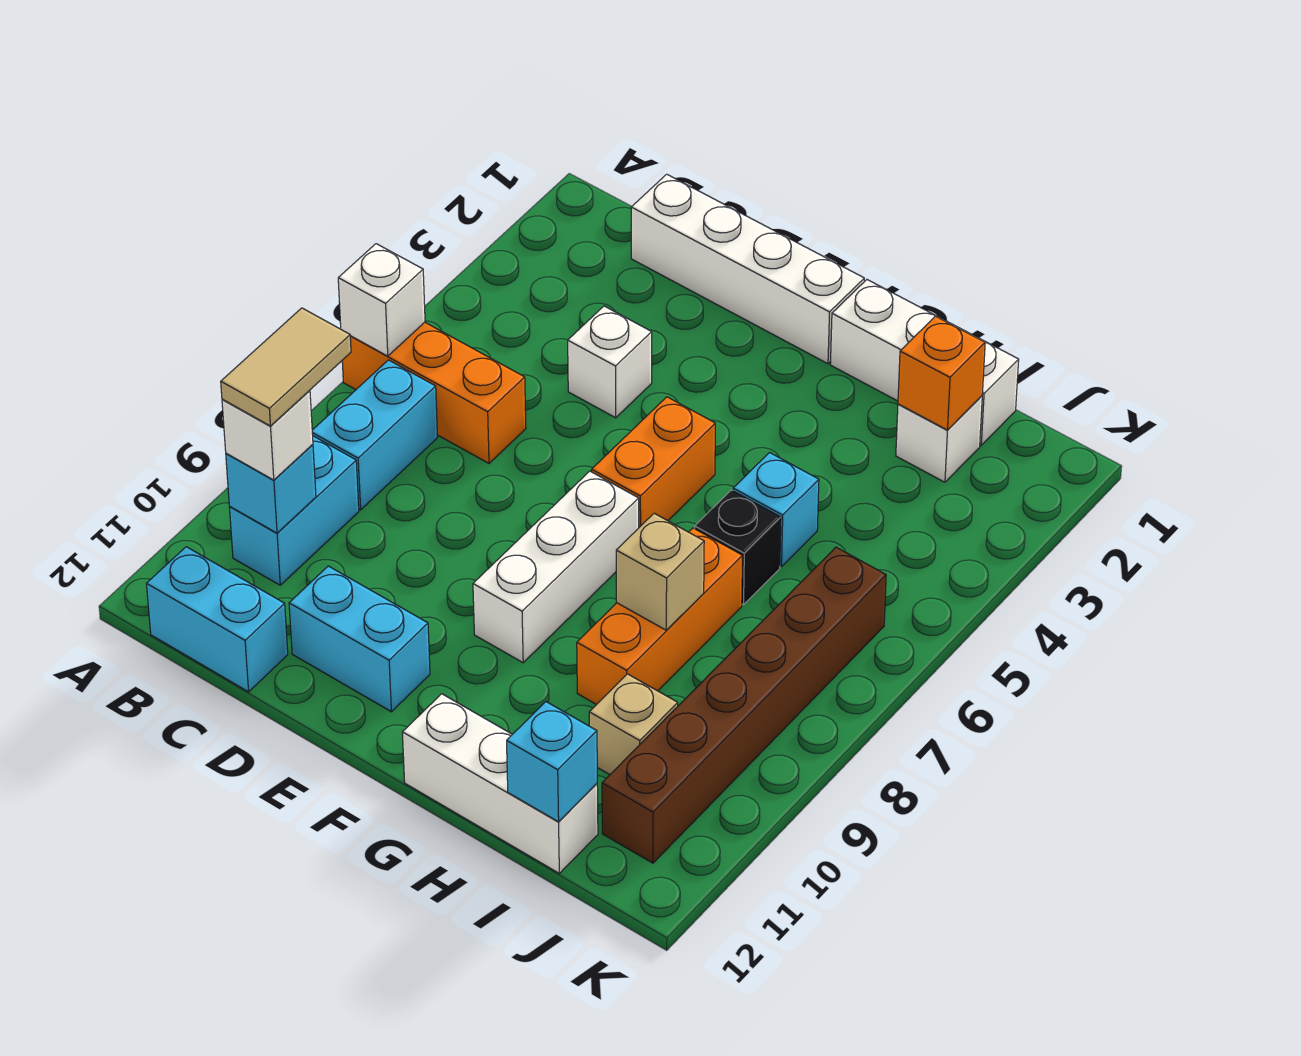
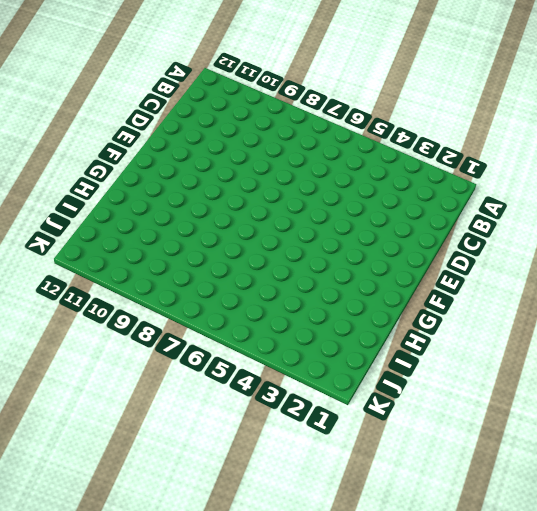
none -> orange 1x3 brick [342,322,526,463]
none -> cyan 1x2 brick [312,360,437,510]
none -> cyan 1x2 brick [229,436,359,585]

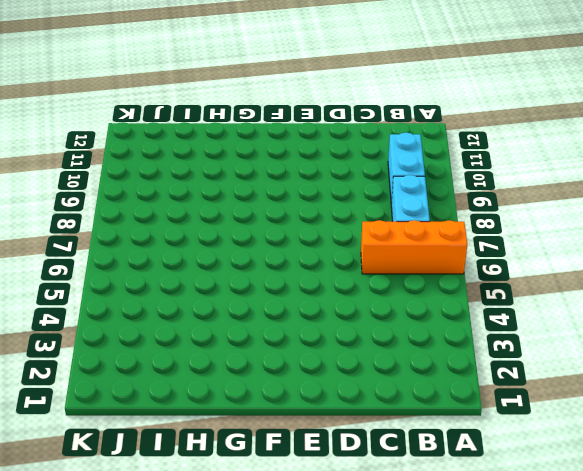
none -> cyan 1x2 brick [147,547,288,692]
none -> white 1x4 brick [631,174,864,364]
none -> white 1x1 brick [568,306,652,418]

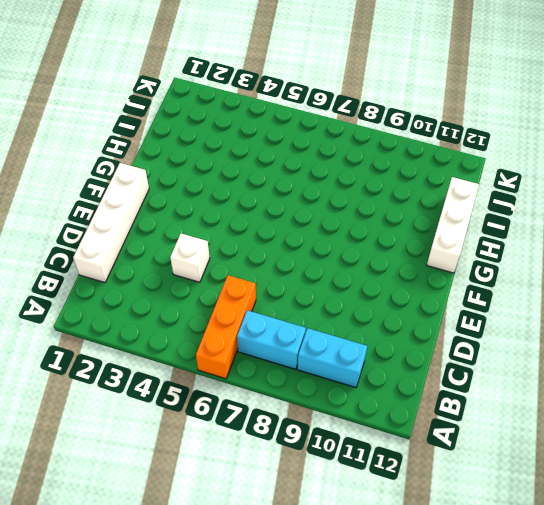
none -> cyan 1x2 brick [147,547,288,692]
none -> cyan 1x2 brick [289,566,430,712]
none -> orange 1x2 brick [592,397,715,527]

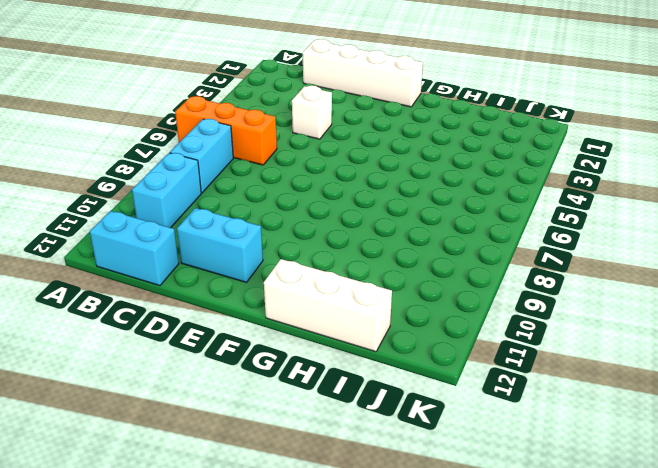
none -> orange 1x2 brick [592,397,715,527]
none -> white 1x3 brick [473,471,639,663]
none -> white 1x3 brick [830,280,1019,445]

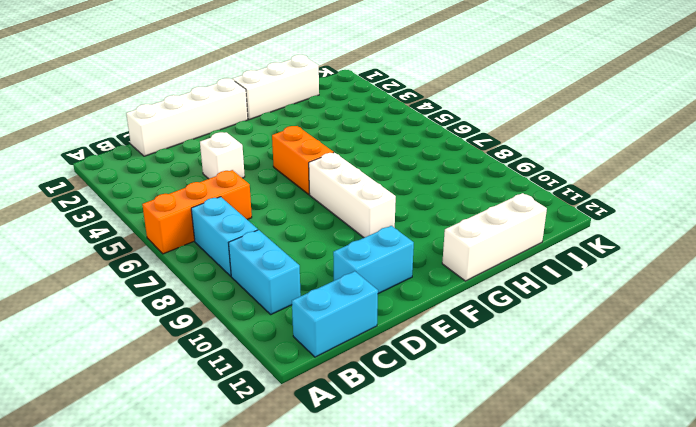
none -> cyan 1x1 brick [733,453,819,567]
none -> black 1x1 brick [695,490,781,605]
none -> orange 1x3 brick [577,528,742,705]

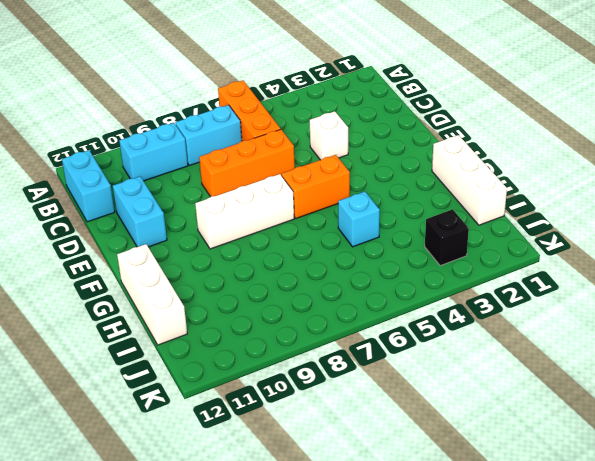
orange 1x3 brick [199,129,295,197] -> orange 1x3 brick moved to [577,528,742,705]
black 1x1 brick [425,209,469,266] -> black 1x1 brick moved to [695,490,781,605]
none -> white 1x4 brick [631,174,864,364]
none -> white 1x1 brick [896,396,982,482]
none -> tan 1x1 brick [589,674,678,775]

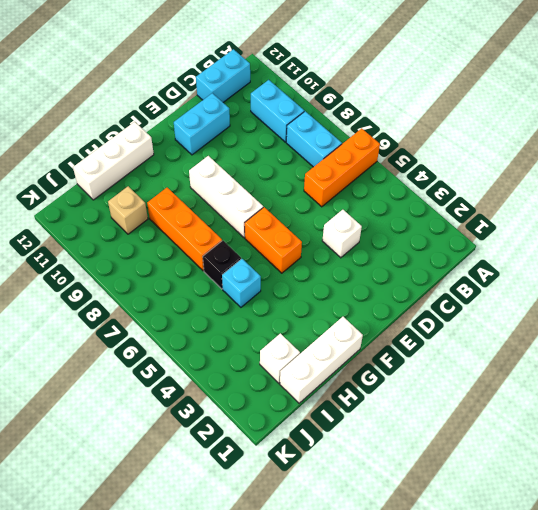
none -> white 1x4 brick [631,174,864,364]
none -> brown 1x6 brick [602,547,886,863]
none -> white 1x1 brick [338,244,425,356]

